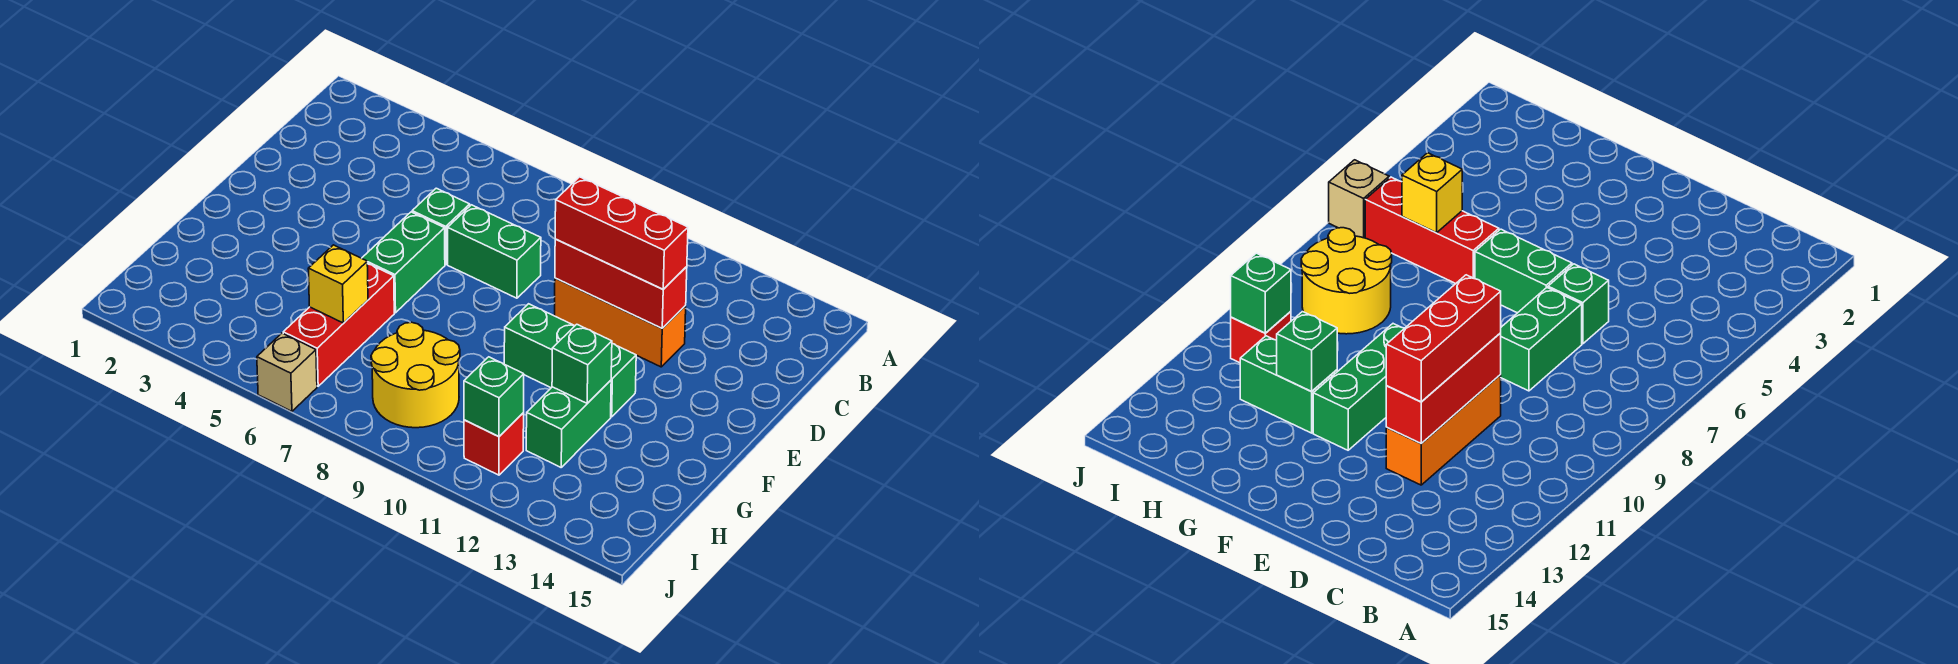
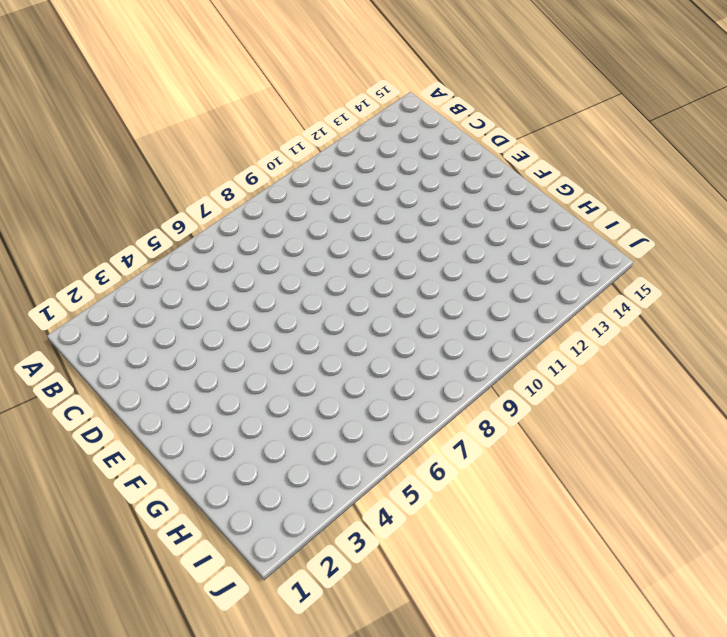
none -> green 1x1 brick [412,188,470,264]
none -> green 1x2 brick [448,205,541,298]
none -> orange 1x3 brick [555,278,686,367]

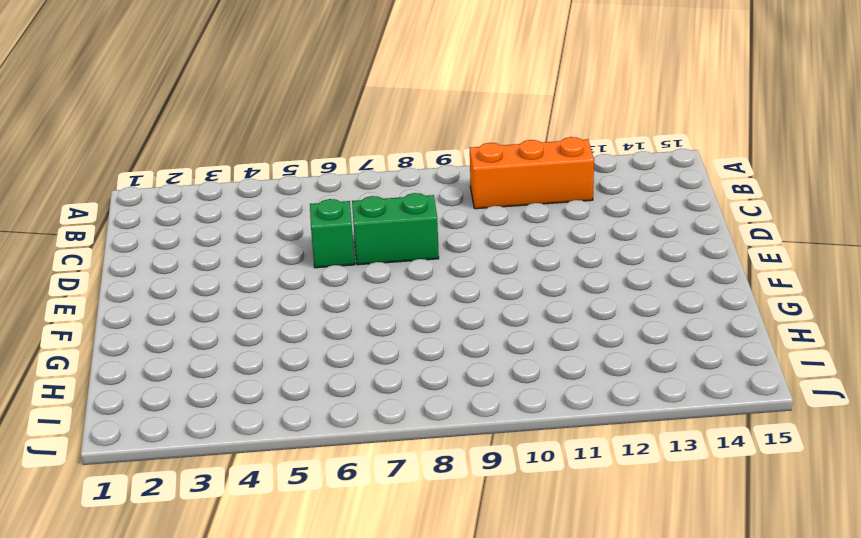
orange 1x3 brick [470,137,594,209] -> orange 1x3 brick moved to [555,278,686,367]
none -> green 1x2 brick [362,212,445,313]
none -> green 1x3 brick [504,304,636,417]
none -> red 1x3 brick [283,263,394,386]

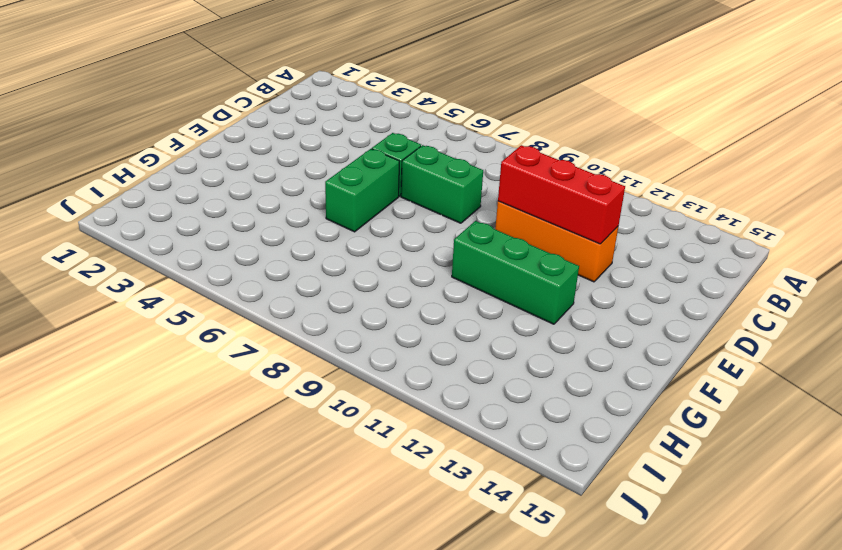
none -> red 1x3 brick [283,263,394,386]
none -> green 1x2 brick [526,380,611,467]
none -> yellow 2x2 round brick [371,322,460,428]

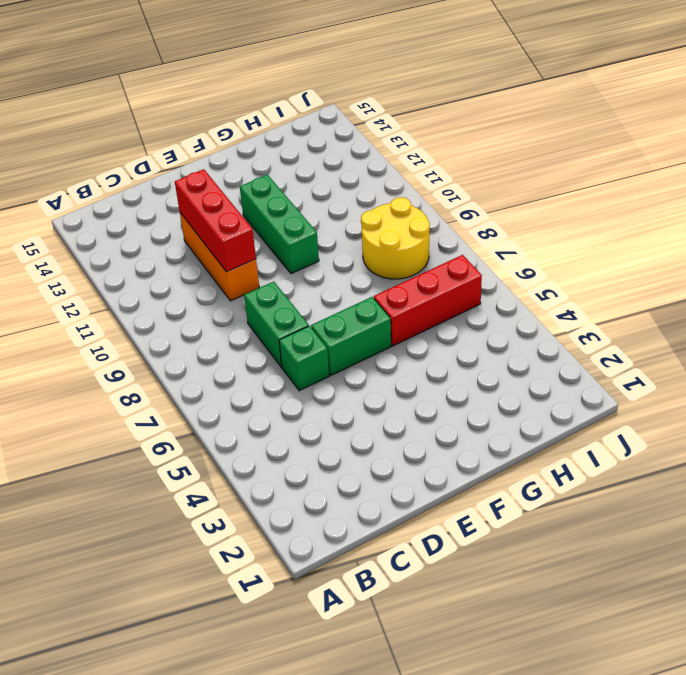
none -> green 1x2 brick [526,380,611,467]
none -> red 1x1 brick [464,413,524,475]
none -> tan 1x1 brick [257,333,317,411]

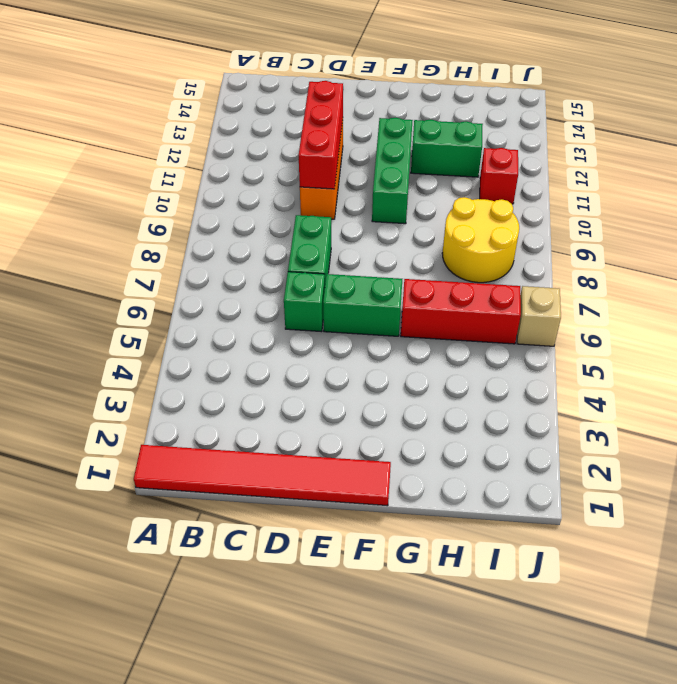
red 1x6 tile [134,445,391,506] -> none
none -> green 1x1 brick [552,324,612,403]
none -> yellow 1x1 brick [308,245,368,323]
none -> green 1x1 brick [464,357,524,437]

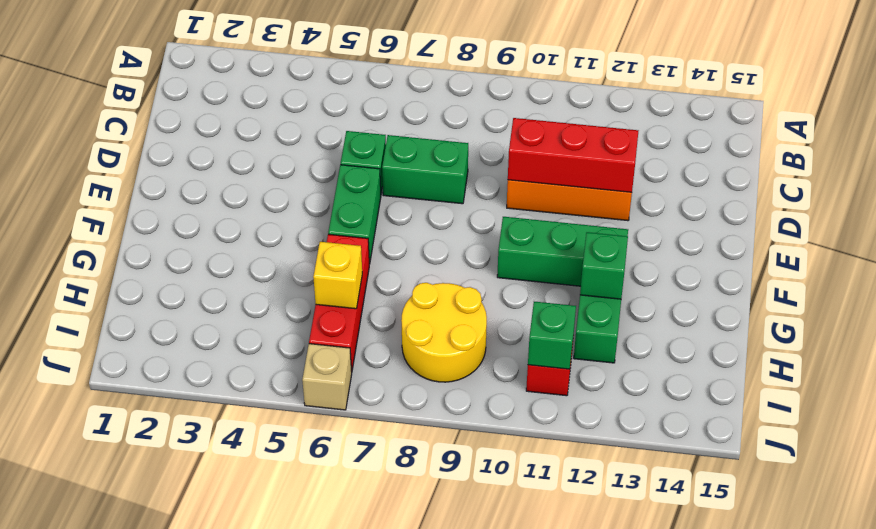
none -> red 1x3 brick [555,177,688,289]

